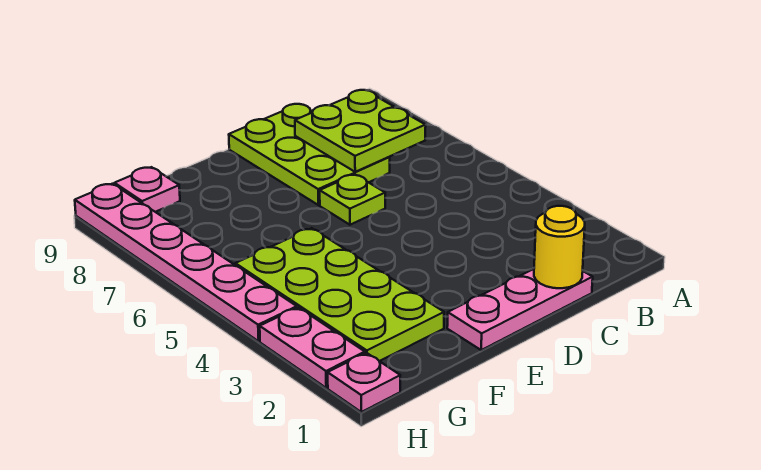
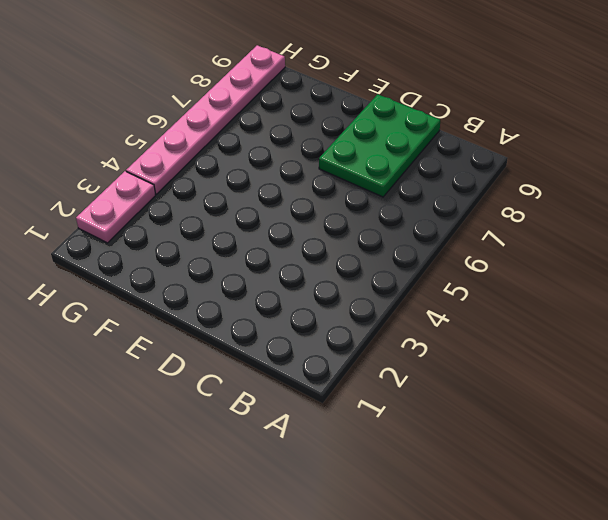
green 2x3 plate [319,94,440,197] -> lime 2x3 plate [229,104,390,205]
none -> pink 1x3 plate [447,269,593,350]
none -> lime 1x1 plate [320,174,385,225]

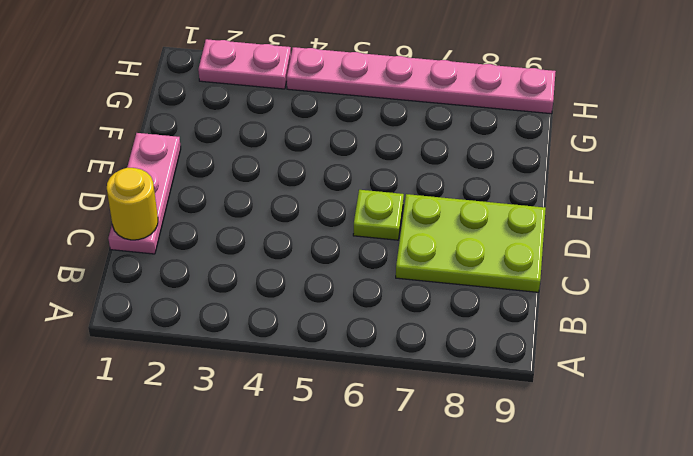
none -> lime 2x4 plate [235,228,444,361]
none -> pink 1x1 plate [114,167,180,212]

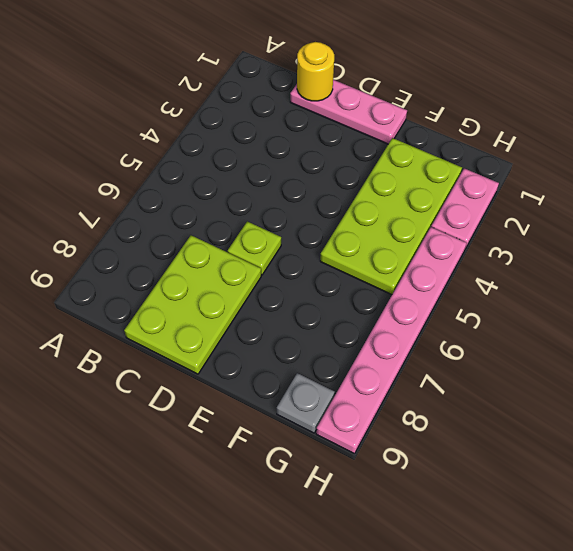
grey 1x1 plate [277,373,335,433] -> pink 1x1 plate [114,167,180,212]
none -> pink 1x1 plate [328,353,400,412]
none -> lime 2x2 plate [295,90,426,172]

